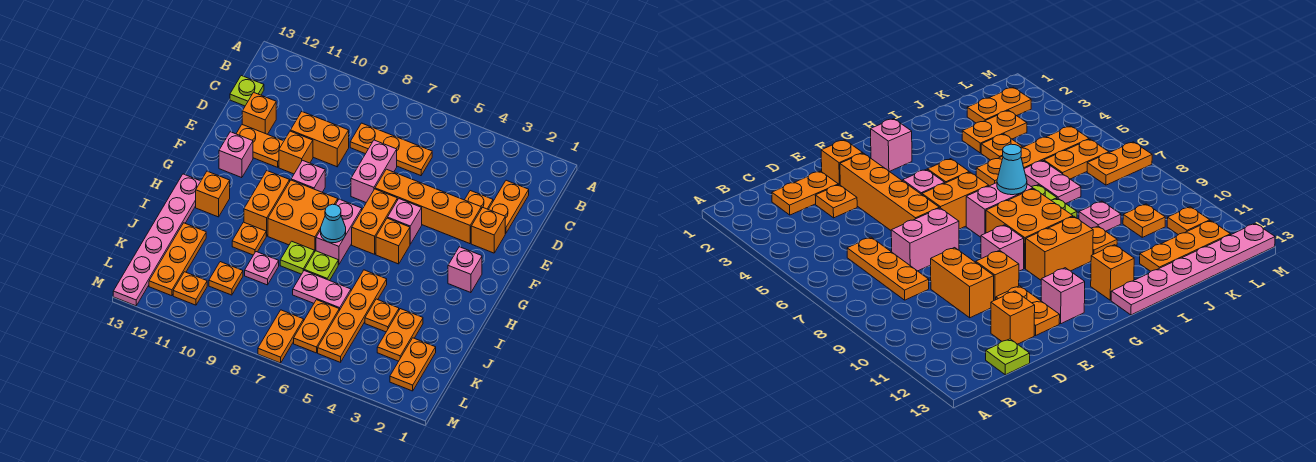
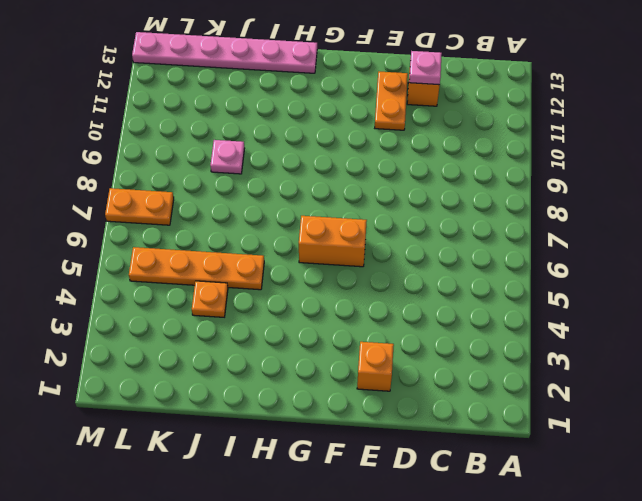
pink 1x1 plate [409,51,442,85] -> none
none -> orange 1x2 plate [488,180,529,233]
none -> orange 1x3 plate [350,123,432,176]
none -> lime 1x1 plate [230,76,264,106]
none -> orange 1x1 plate [465,191,493,209]

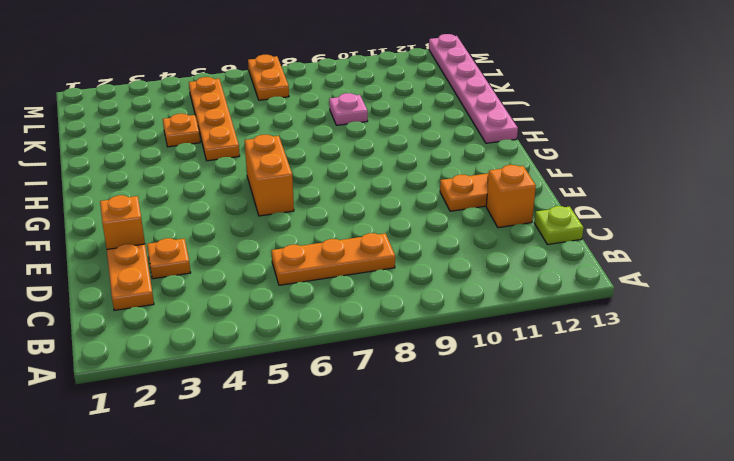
none -> pink 1x2 brick [351,140,397,202]
none -> orange 1x2 brick [290,112,349,167]
none -> orange 1x4 brick [375,169,481,244]
none -> orange 1x1 brick [279,131,313,174]

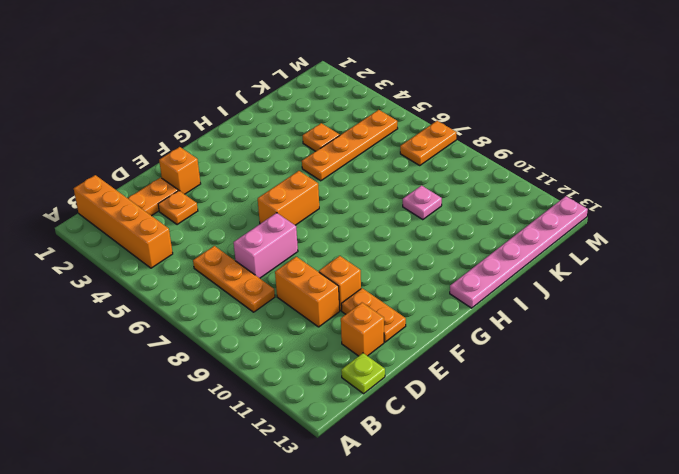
orange 1x4 brick [74,175,173,268] -> orange 1x4 brick moved to [375,169,481,244]
none -> pink 1x1 brick [388,199,422,244]
none -> pink 1x1 brick [291,160,325,192]
none -> pink 1x1 brick [219,132,253,178]
none -> pink 1x1 brick [448,247,482,293]

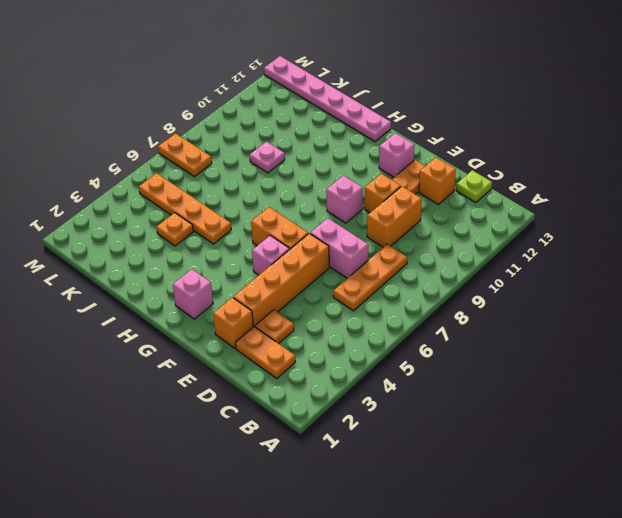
none -> orange 1x1 brick [376,218,410,264]
none -> pink 1x2 brick [316,199,362,265]
none -> orange 2x2 brick [268,180,338,252]
none -> orange 1x2 brick [244,171,290,236]

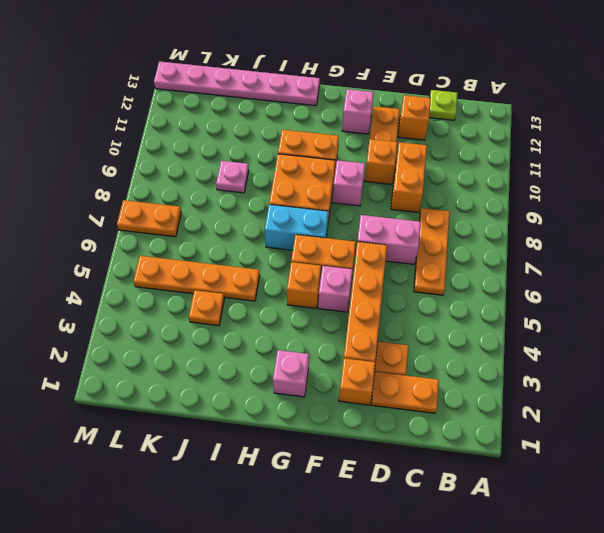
cyan 1x2 brick [265,205,328,250] -> pink 1x2 brick [316,199,362,265]
none -> orange 1x1 brick [196,171,230,217]
none -> lime 1x1 plate [304,251,338,281]
none -> lime 1x1 plate [280,241,314,274]
none -> orange 1x1 plate [232,222,266,255]

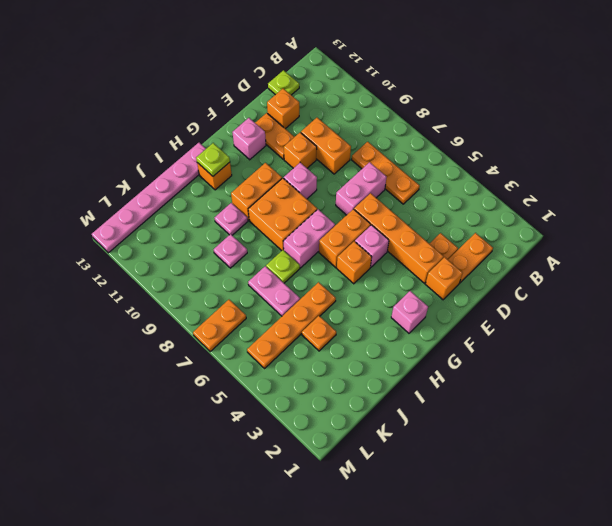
lime 1x1 plate [196,143,230,176] -> lime 1x1 plate moved to [280,241,314,274]
pink 1x1 plate [214,203,248,235] -> orange 1x1 plate [232,222,266,255]
none -> orange 1x2 plate [377,309,423,361]
none -> orange 1x3 plate [149,223,206,296]
none -> orange 1x2 plate [390,338,436,391]
none -> orange 1x2 plate [294,300,339,353]

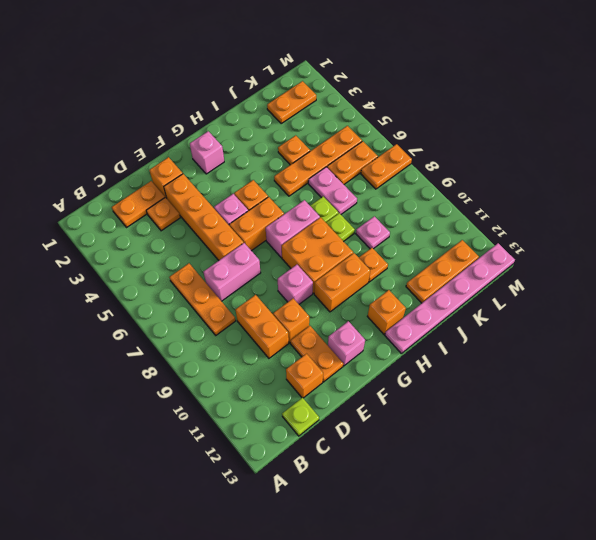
none -> orange 1x2 plate [377,309,423,361]
none -> orange 1x1 plate [209,262,243,295]
none -> orange 1x1 plate [173,272,207,305]
none -> cyan 1x1 cone [321,204,346,243]

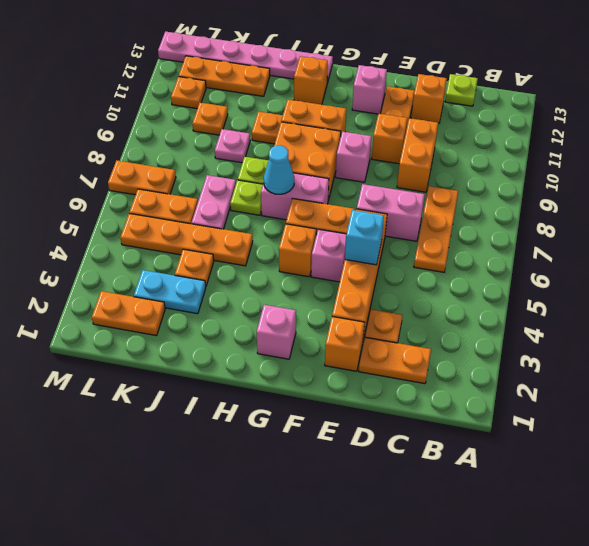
cyan 1x1 brick [345,210,384,265] -> none
cyan 1x2 plate [134,270,206,314] -> orange 1x2 plate [377,309,423,361]

